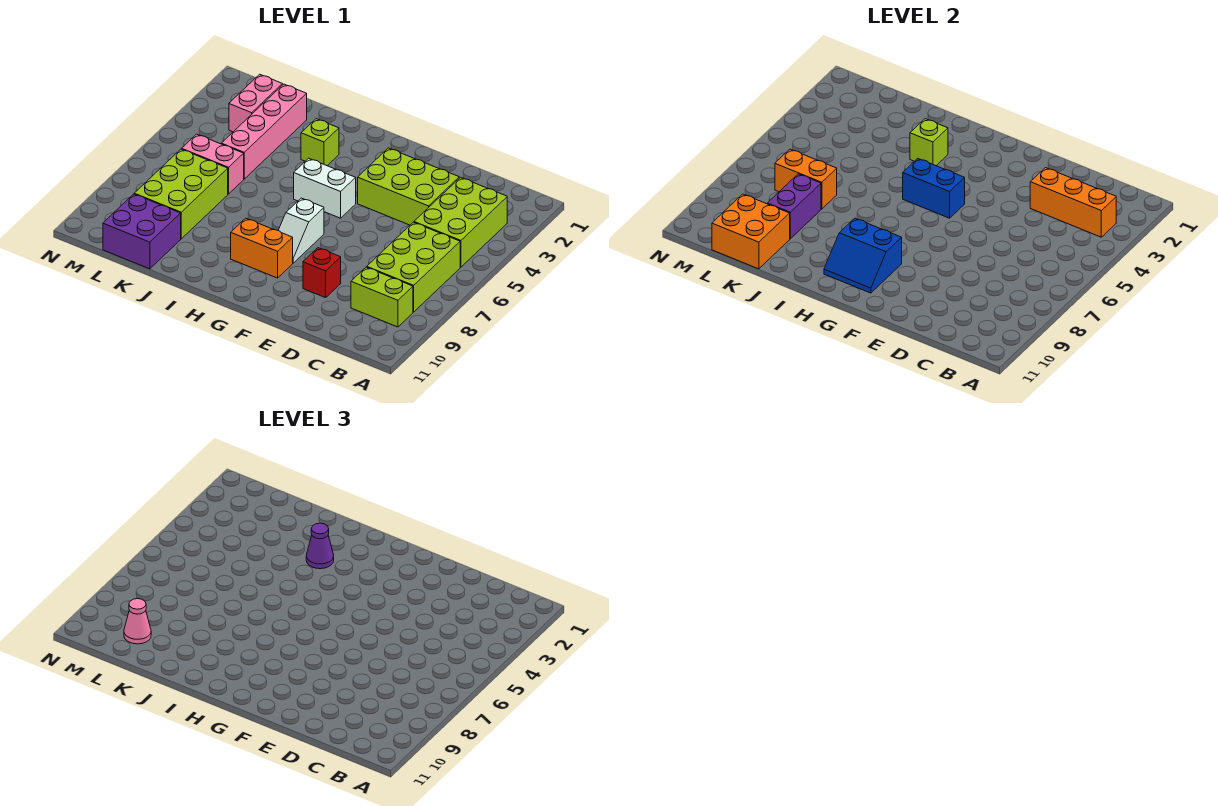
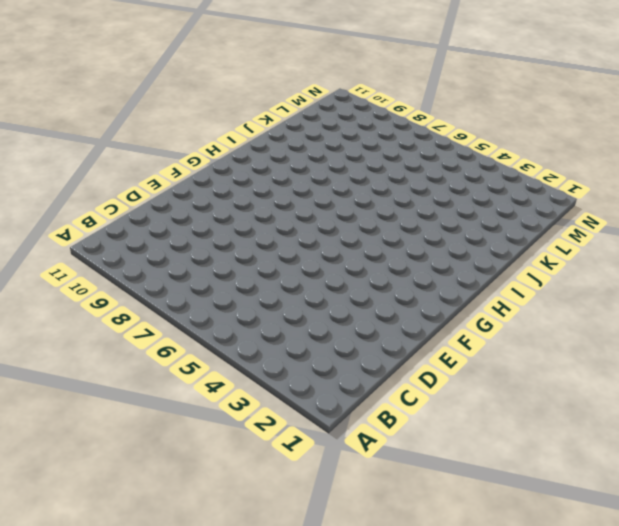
none -> lime 2x3 brick [414,177,507,267]
none -> lime 2x3 brick [367,222,460,312]
none -> lime 1x2 brick [351,267,413,327]

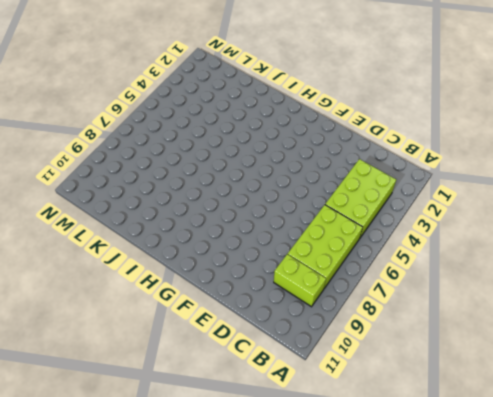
none -> lime 2x3 brick [358,148,459,225]
none -> red 1x1 brick [303,248,341,298]
none -> white 1x2 brick [294,158,356,218]

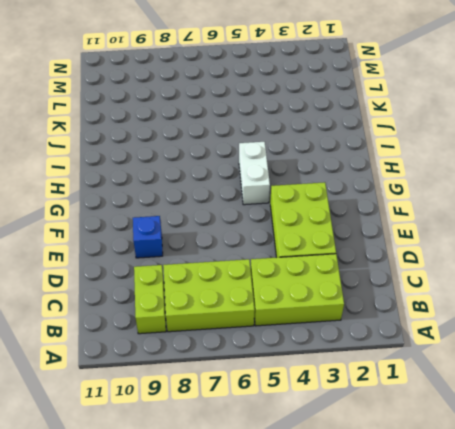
blue 1x1 brick [133,216,163,258] -> red 1x1 brick [303,248,341,298]
none -> white 1x2 slope [278,198,324,263]
none -> orange 1x2 brick [231,218,293,278]
none -> lime 1x1 brick [301,119,339,166]

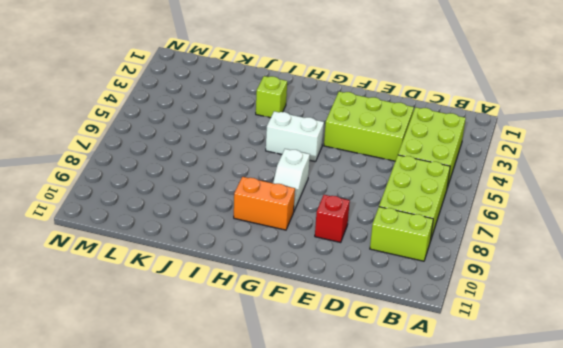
none -> pink 1x4 brick [221,84,307,179]
none -> pink 1x2 brick [182,134,244,194]
none -> lime 2x3 brick [134,149,228,239]

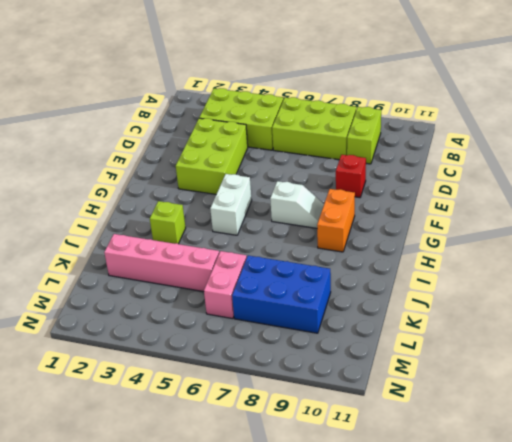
blue 2x3 brick [232,255,331,333] -> lime 2x3 brick [134,149,228,239]
none -> purple 2x2 brick [103,194,181,269]
none -> pink 1x2 brick [229,74,283,132]
none -> orange 1x3 brick [1030,168,1116,237]

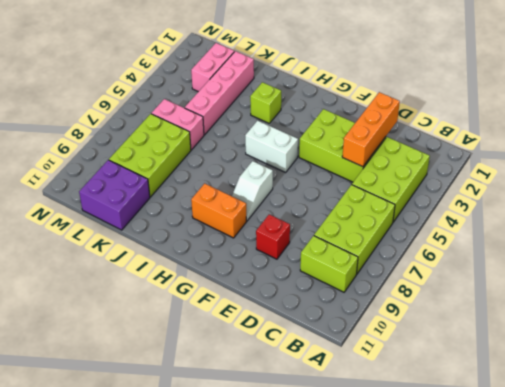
orange 1x3 brick [342,92,400,167] -> orange 1x3 brick turned to [1030,168,1116,237]
none -> blue 1x2 brick [903,158,965,218]
none -> blue 2x2 slope [824,218,902,293]
none -> lime 1x1 brick [910,119,948,166]

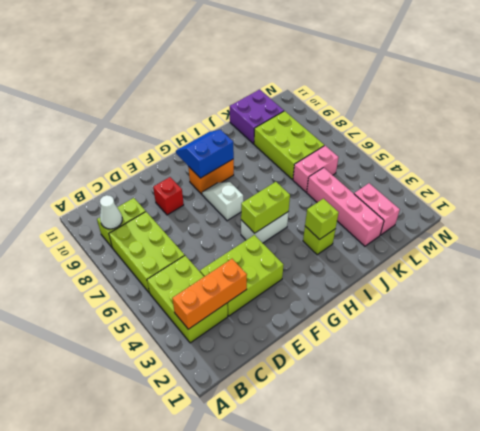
white 1x1 cone [100,195,122,229] -> none
lime 1x2 brick [241,182,290,233] -> blue 1x2 brick [903,158,965,218]
none -> orange 1x2 brick [775,149,837,209]
none -> purple 1x2 brick [767,174,821,239]
none -> orange 2x2 brick [712,194,790,269]

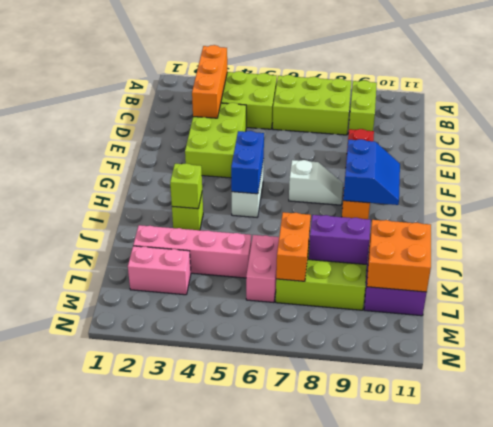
none -> purple 1x1 cone [306,523,334,569]
none -> pink 1x1 cone [124,599,151,644]

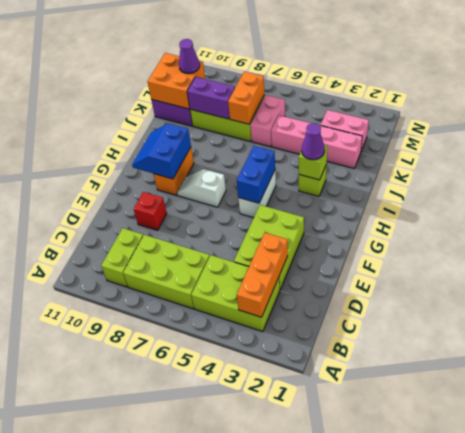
purple 1x1 cone [179,39,200,74] -> pink 1x1 cone [124,599,151,644]

